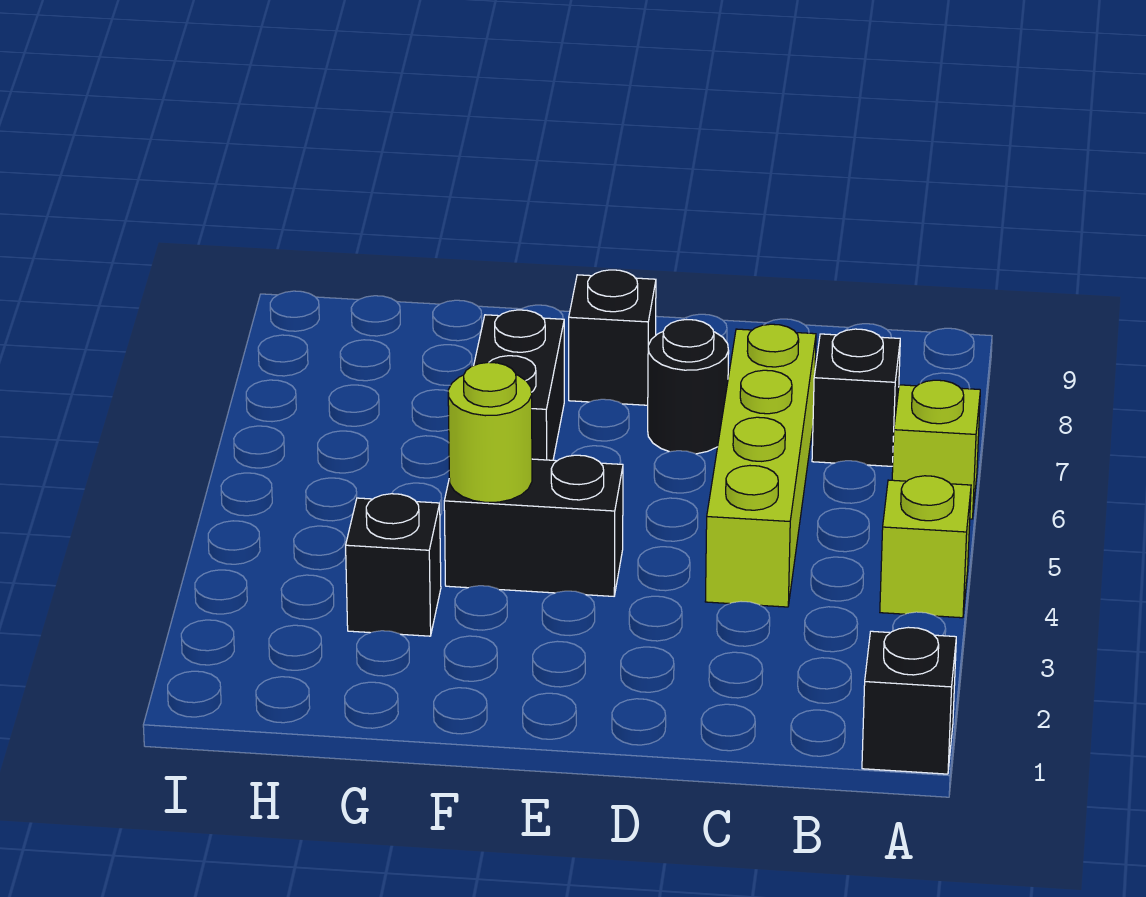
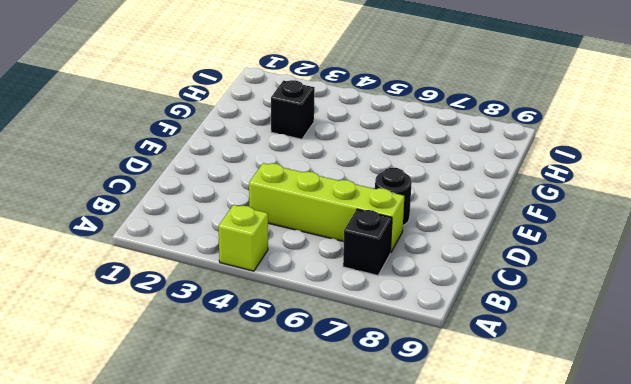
none -> black 1x1 brick [862,627,956,774]
none -> lime 1x1 brick [892,380,980,519]

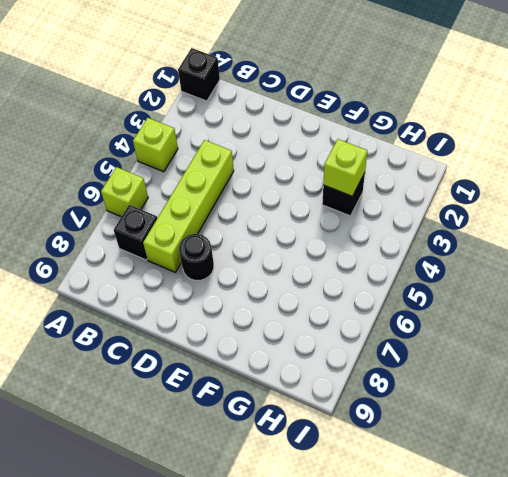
lime 1x1 brick [323,139,367,196] -> none
none -> black 1x2 brick [444,455,623,596]
none -> black 1x1 brick [569,270,656,405]

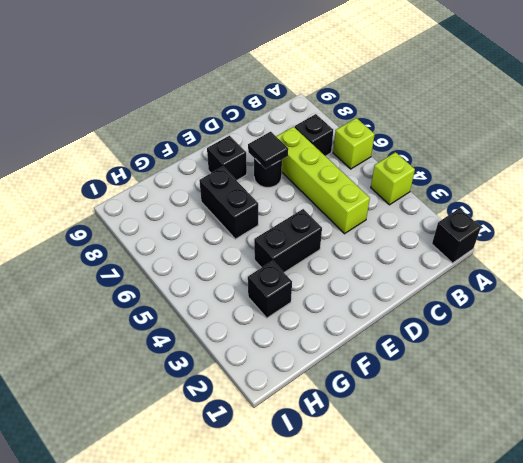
black 1x1 tile [248,132,288,169] -> none
none -> lime 1x1 round brick [448,362,532,502]

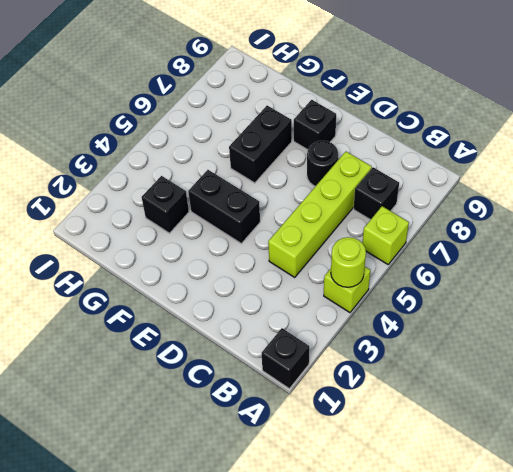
lime 1x1 round brick [331,237,366,287] -> lime 1x1 round brick moved to [448,362,532,502]

